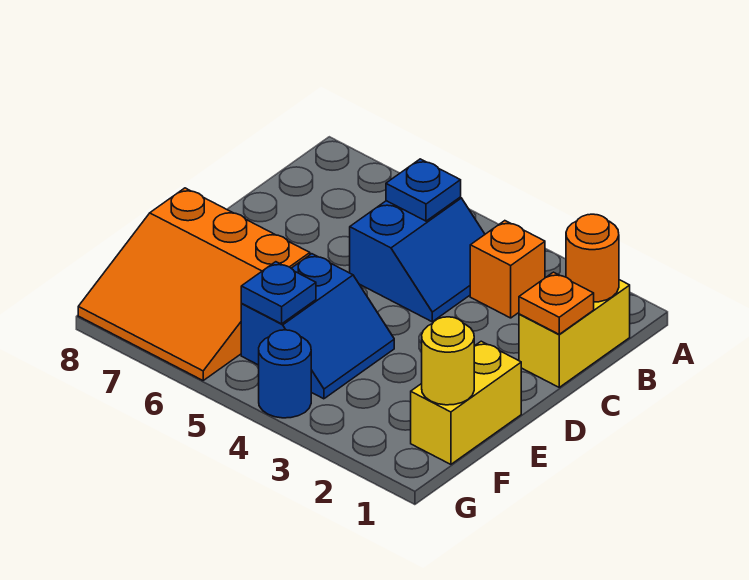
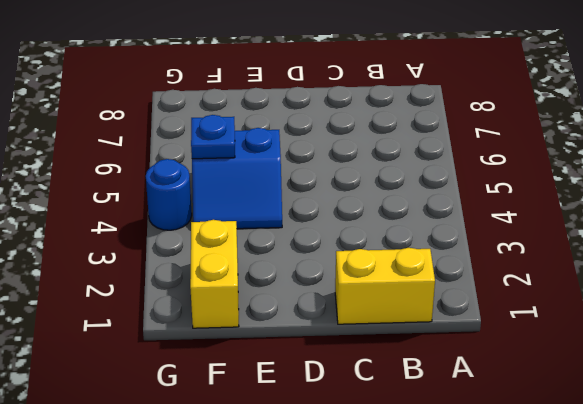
yellow 1x2 brick [190,220,239,328] -> yellow 1x2 brick turned to [411,341,521,464]
none -> orange 1x1 brick [470,221,545,318]
none -> blue 2x2 slope [350,197,485,322]
none -> orange 3x3 slope [78,188,310,380]

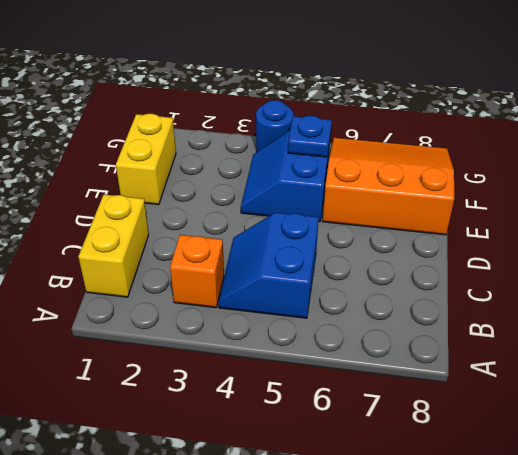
none -> orange 1x1 round brick [566,214,619,302]
none -> blue 1x1 plate [386,159,461,221]
none -> orange 1x1 plate [519,272,594,334]

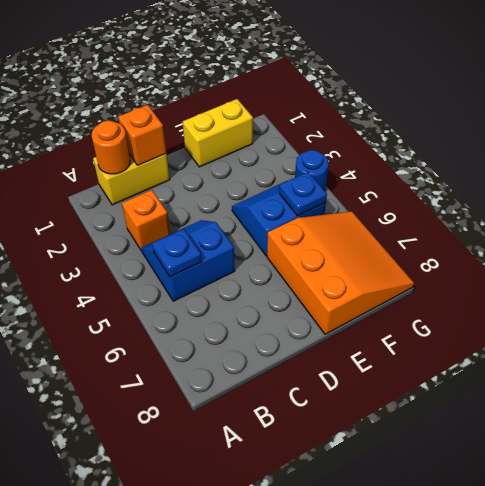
orange 1x1 brick [118,105,166,165] -> orange 1x1 plate [519,272,594,334]
none -> yellow 1x1 round brick [422,317,474,405]

